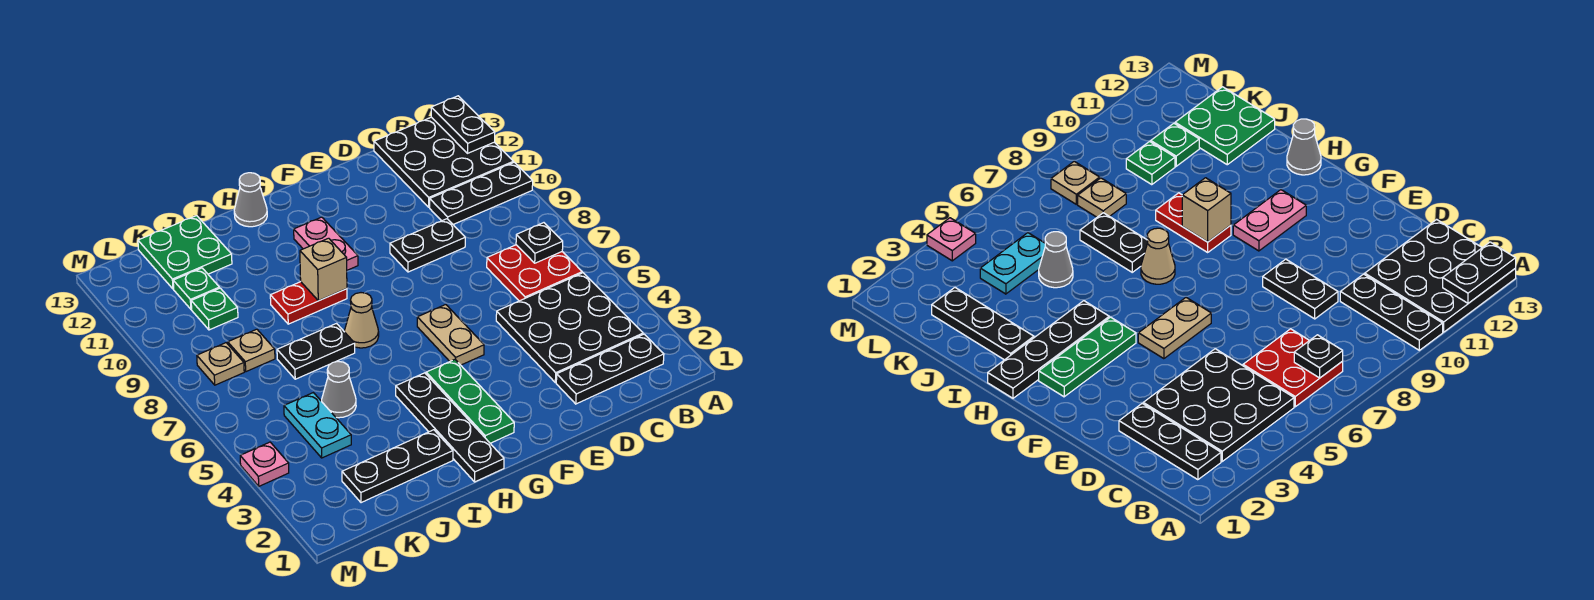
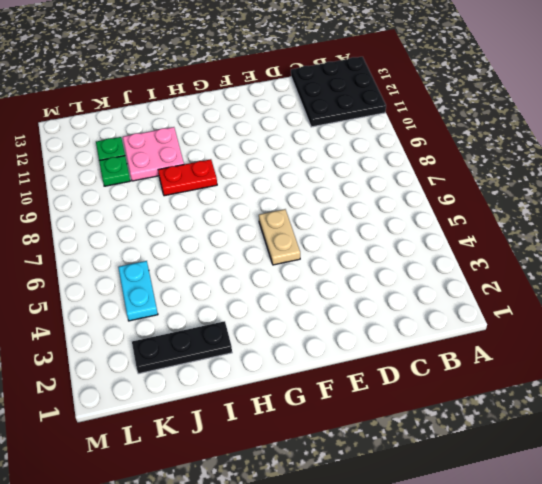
pink 2x2 plate [123,127,184,181] -> none
none -> black 1x3 plate [430,162,533,224]
none -> black 1x3 plate [556,334,664,404]
none -> black 3x3 plate [496,273,643,383]

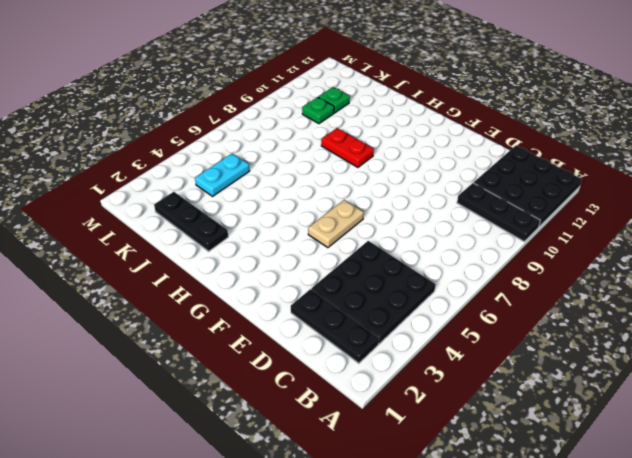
none -> red 2x2 plate [487,245,582,301]
none -> black 1x2 plate [390,219,465,272]
none -> green 1x3 plate [426,359,514,443]

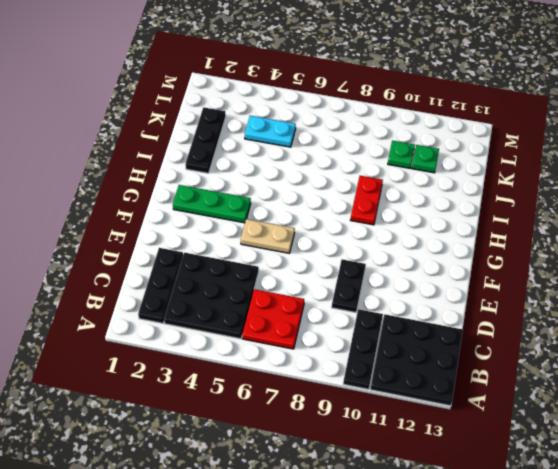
none -> pink 1x2 plate [294,217,358,270]
none -> black 1x4 plate [396,373,504,482]
none -> tan 1x1 cone [345,293,379,348]

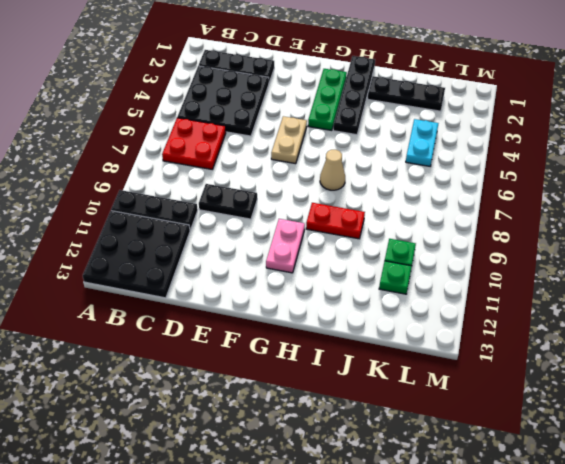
none -> grey 1x1 cone [234,173,267,227]
none -> black 1x2 plate [277,324,355,379]
none -> grey 1x1 cone [322,361,356,418]

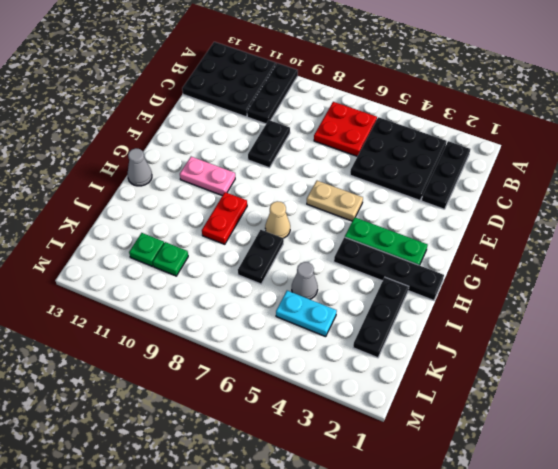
none -> green 2x2 plate [138,216,232,289]
none -> tan 1x1 plate [228,329,275,372]
none -> tan 1x1 plate [197,343,244,385]

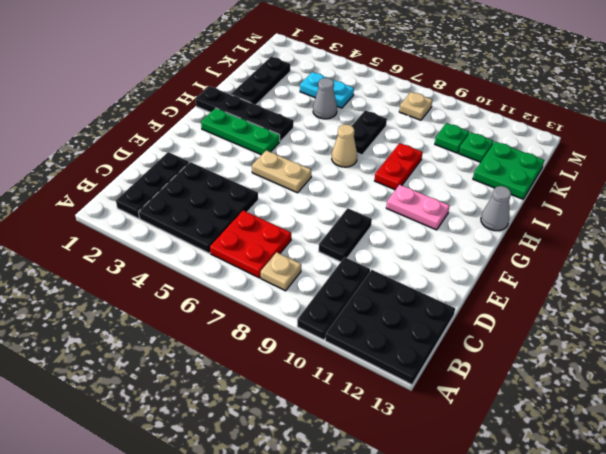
tan 1x1 plate [261,252,301,291] -> tan 1x1 plate moved to [228,329,275,372]
none -> pink 1x1 plate [240,442,289,486]
none -> black 1x2 plate [431,96,495,153]
none -> black 1x1 plate [516,223,563,263]

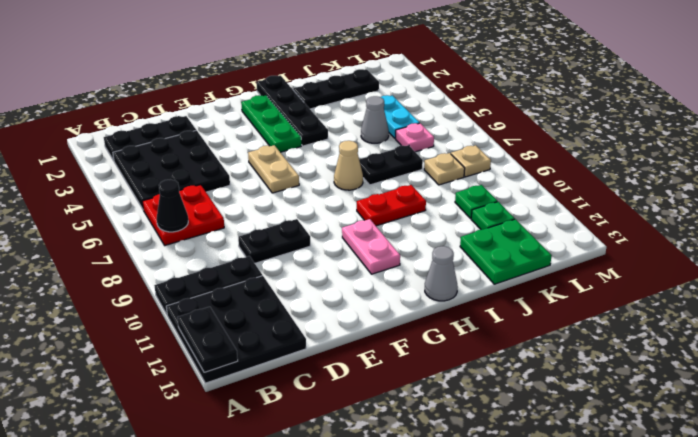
black 1x1 cone [157,180,188,232] -> black 1x1 plate [516,223,563,263]
pink 1x1 plate [396,123,434,152] -> pink 1x1 plate moved to [240,442,289,486]
none -> tan 1x1 brick [300,238,347,301]

